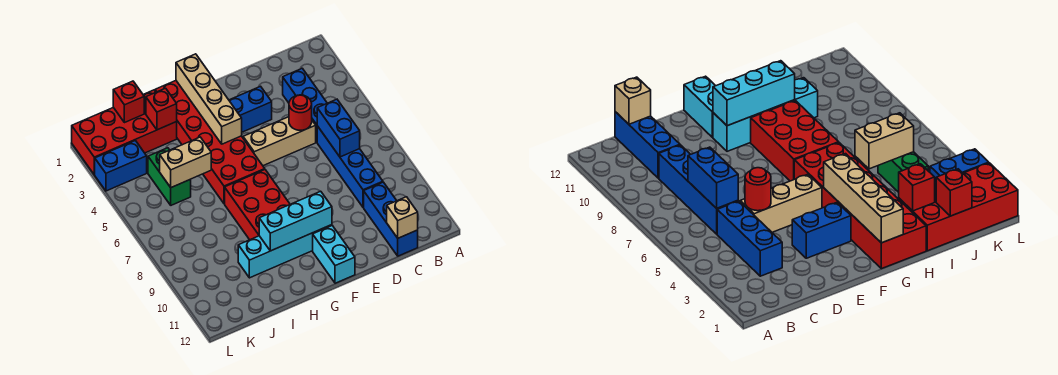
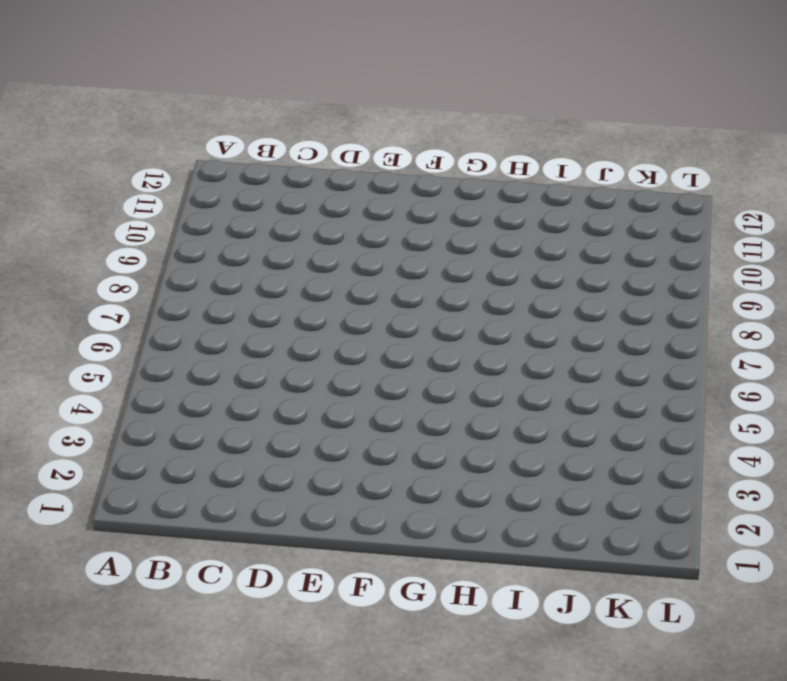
none -> blue 1x3 brick [283,68,327,142]
none -> blue 1x4 brick [317,126,383,207]
none -> blue 1x3 brick [364,182,418,256]

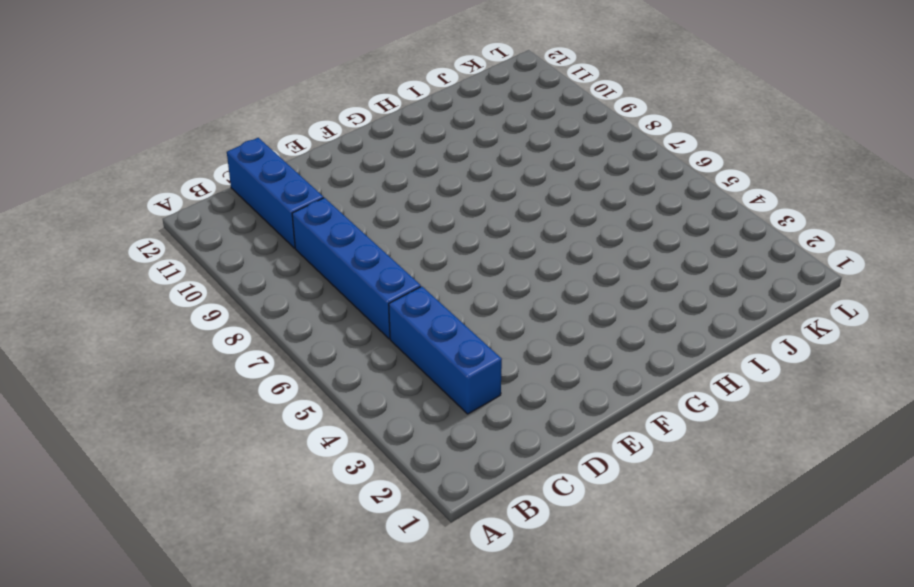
none -> tan 1x3 brick [243,117,316,166]
none -> blue 1x2 brick [229,86,272,132]
none -> cyan 1x4 brick [238,225,332,278]

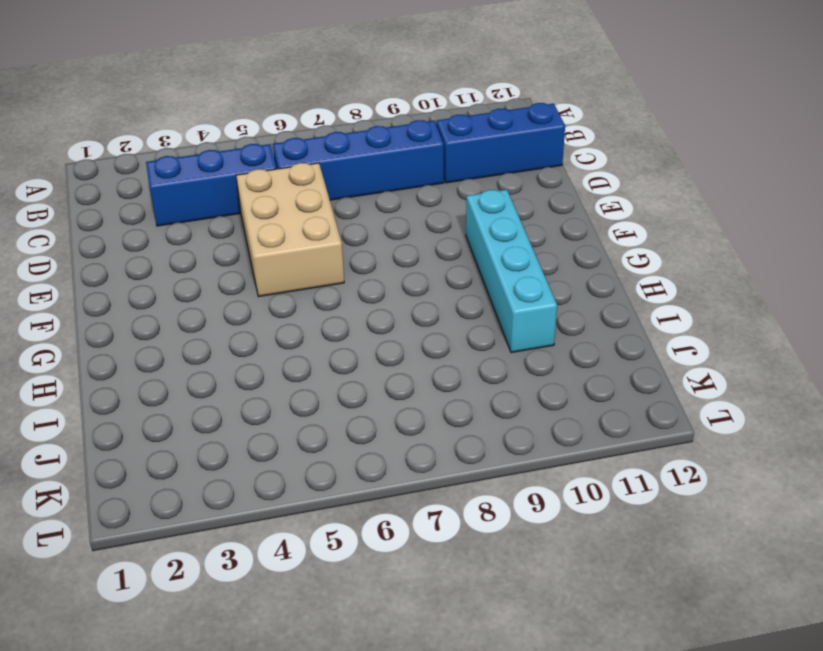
tan 2x3 brick [236,163,344,297] -> tan 1x3 brick [243,117,316,166]
none -> blue 1x2 brick [229,86,272,132]
none -> cyan 1x2 brick [313,226,355,283]
none -> red 2x6 brick [155,81,265,204]

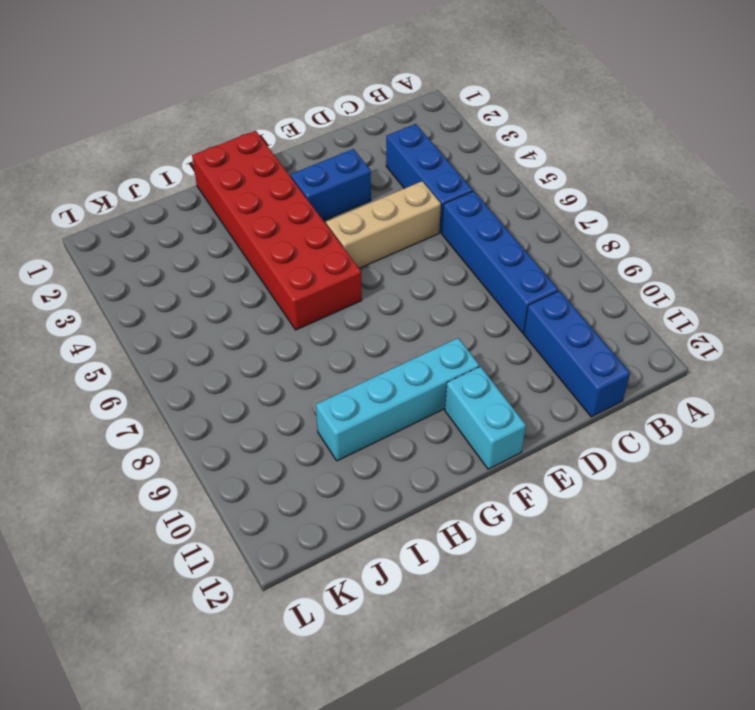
none -> red 2x3 brick [225,170,290,240]
none -> red 2x4 brick [72,90,177,175]
none -> green 1x2 brick [148,148,191,205]

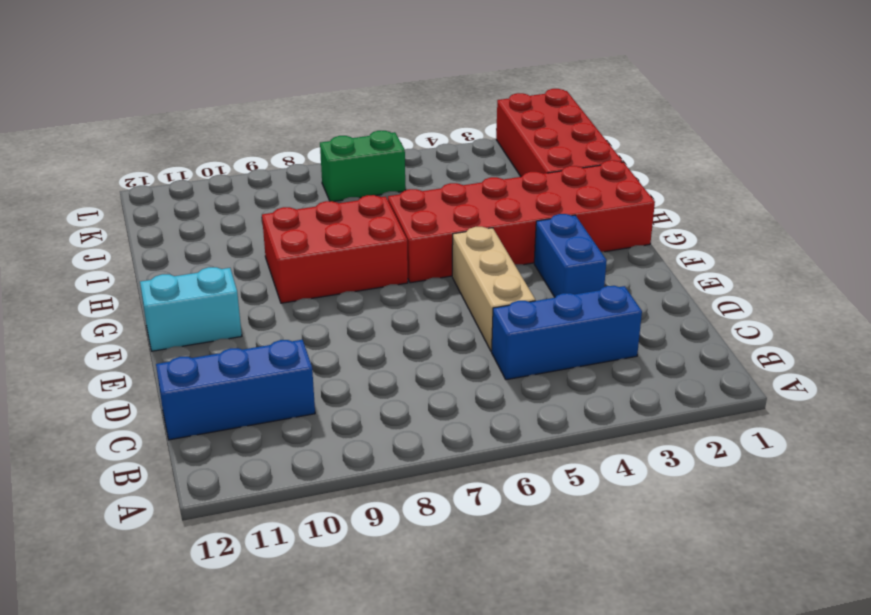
green 1x2 brick [320,131,405,202] -> green 1x2 brick moved to [148,148,191,205]
none -> blue 1x4 brick [317,126,383,207]
none -> cyan 1x4 brick [238,225,332,278]
none -> blue 1x2 brick [95,141,147,191]

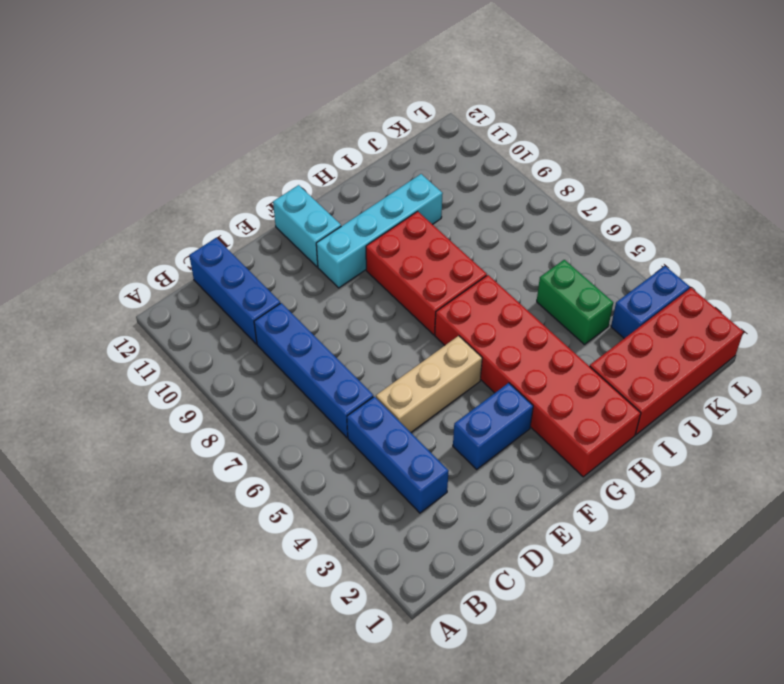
none -> blue 1x2 brick [317,99,360,157]
none -> tan 1x1 brick [387,197,418,238]
none -> red 1x1 round brick [289,95,312,130]

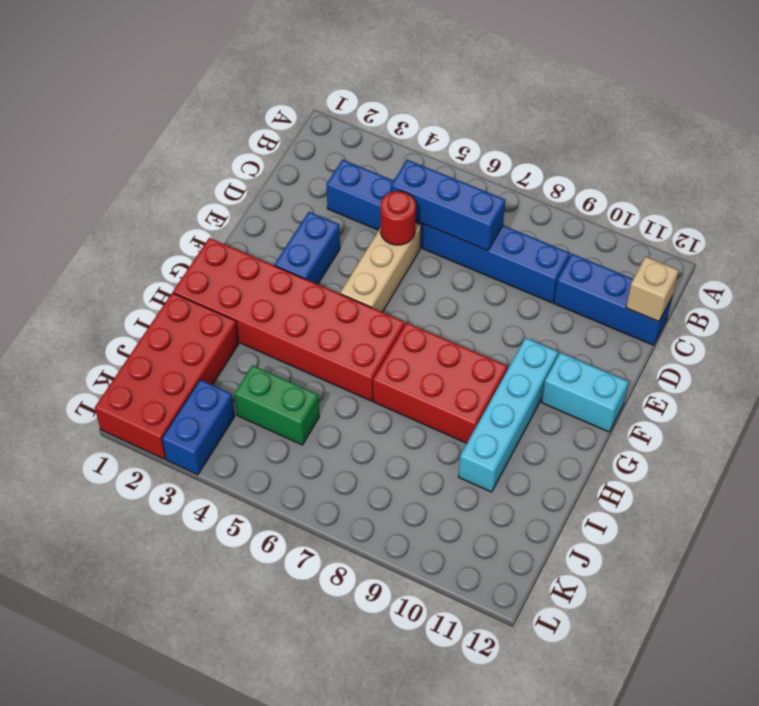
blue 1x3 brick [391,160,505,251] -> blue 1x2 brick [317,99,360,157]
none -> cyan 1x3 brick [259,191,332,251]
none -> tan 1x4 brick [176,54,242,144]
none -> red 1x1 brick [146,88,177,130]

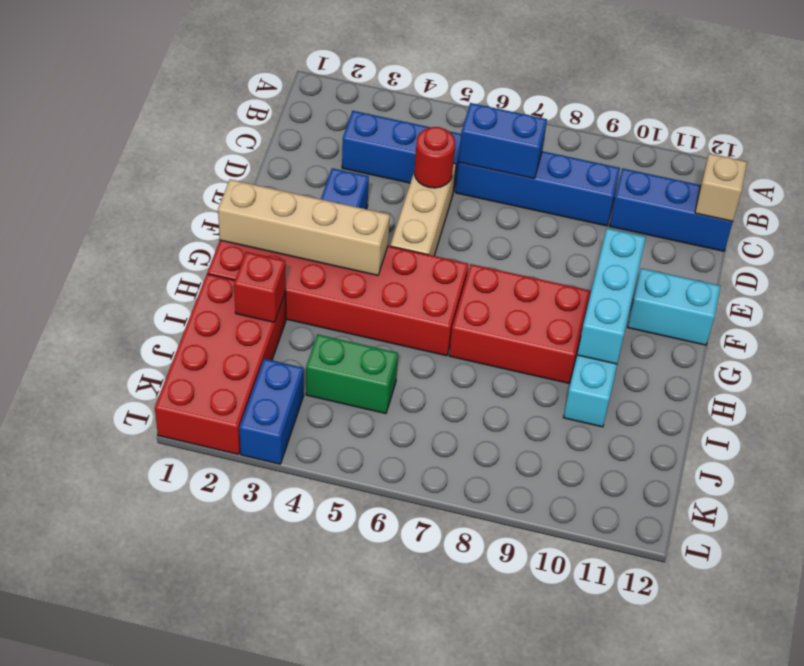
none -> tan 1x2 brick [160,137,211,187]
none -> red 1x1 brick [113,81,144,123]

